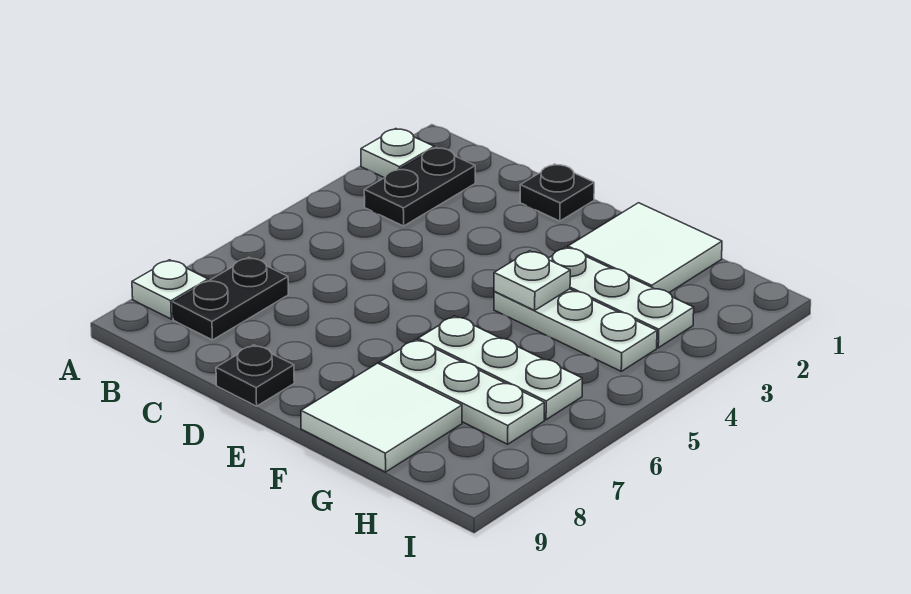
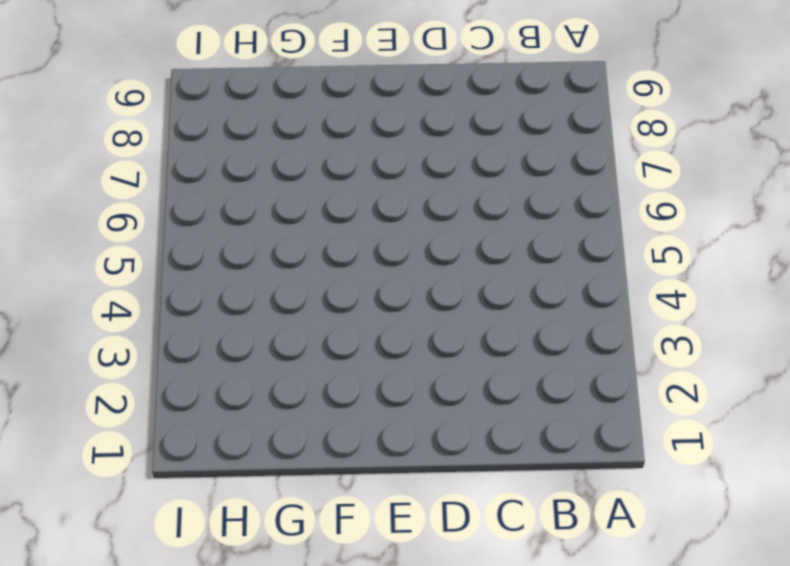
none -> white 1x1 plate [361,129,434,178]
none -> white 1x1 plate [132,260,208,319]
none -> black 1x2 plate [364,147,475,226]

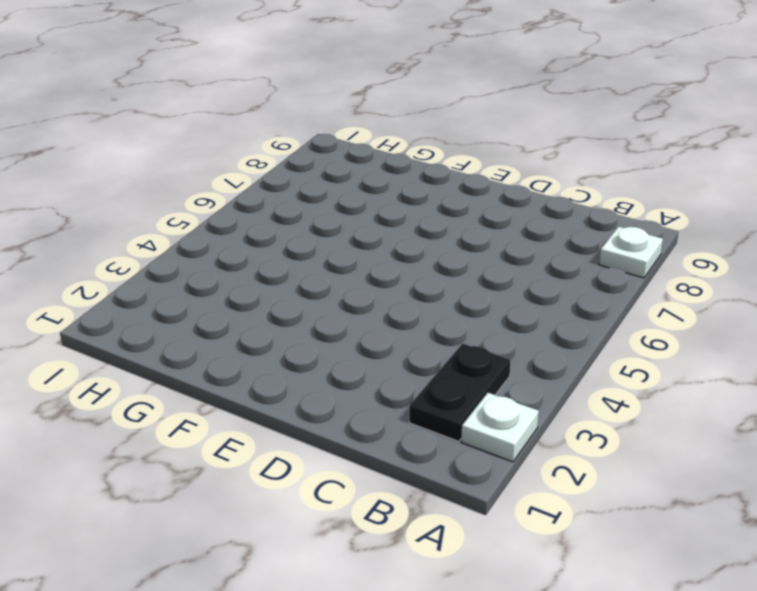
none -> black 1x2 plate [173,257,288,340]
none -> black 1x1 plate [520,164,594,221]
none -> black 1x1 plate [216,345,294,406]

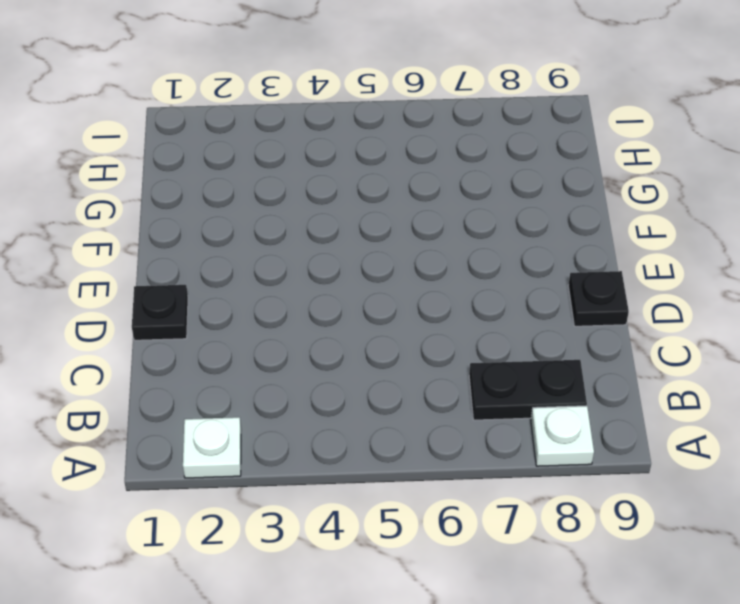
none -> black 1x2 plate [364,147,475,226]
none -> white 2x2 tile [568,203,722,292]
none -> white 1x3 plate [548,247,694,348]

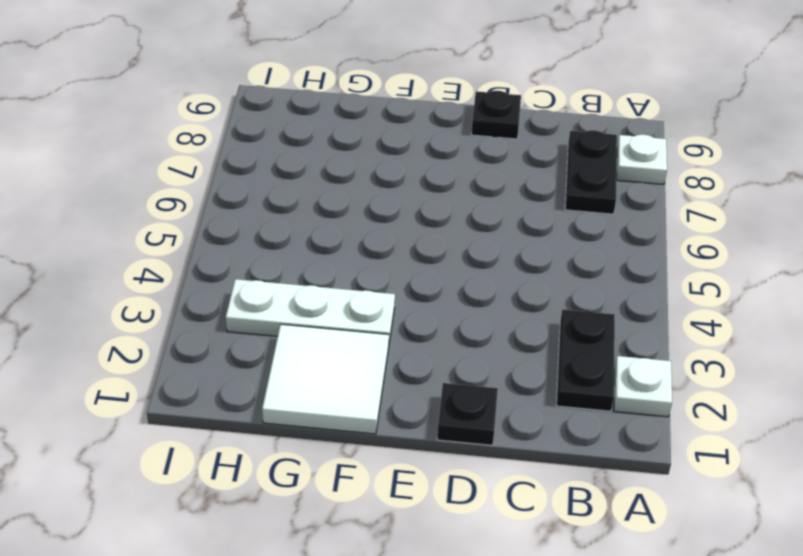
none -> white 1x3 plate [494,289,657,371]
none -> white 1x3 plate [418,316,582,420]
none -> white 1x3 plate [380,340,544,444]

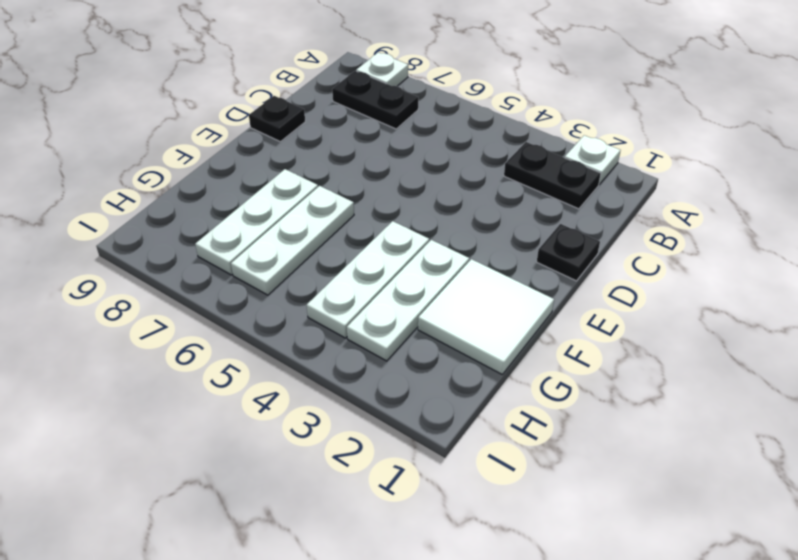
none -> white 2x2 tile [301,363,462,472]
none -> white 1x1 plate [494,251,570,310]

